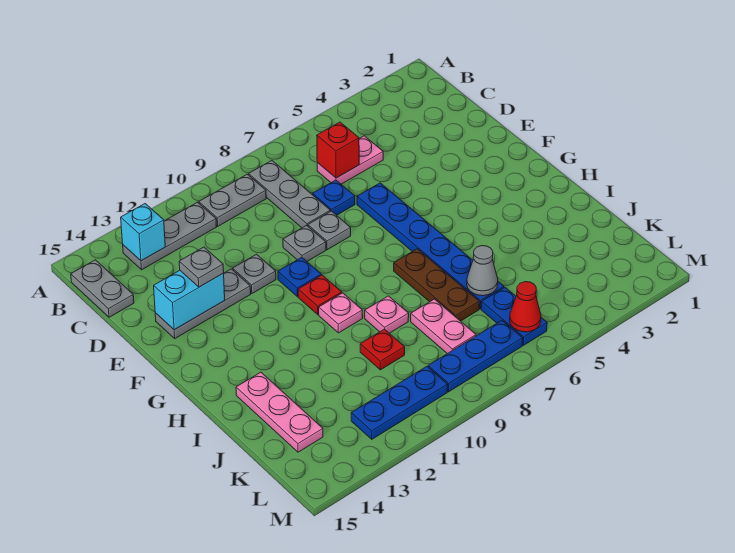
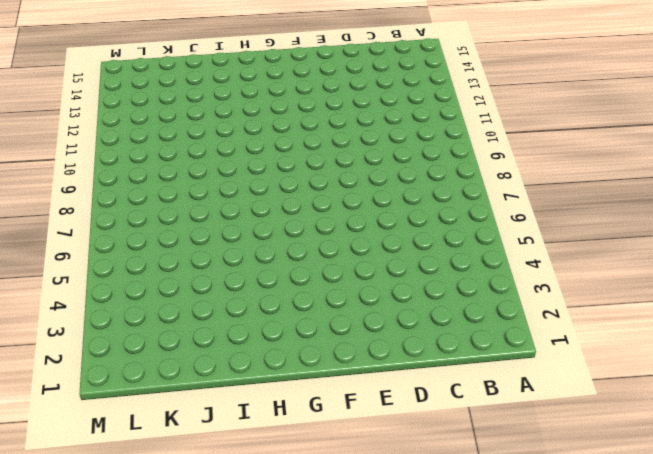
none -> grey 1x3 plate [249,161,330,228]
none -> grey 1x2 plate [199,174,266,226]
none -> grey 1x3 plate [123,202,216,270]

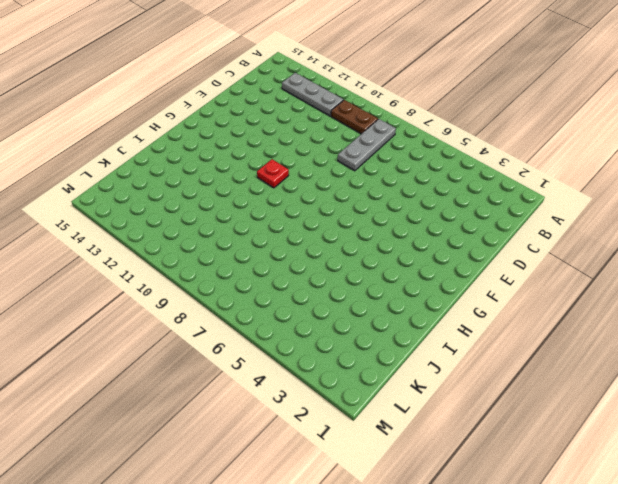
brown 1x2 plate [331,100,378,134] -> grey 1x2 plate [199,174,266,226]
none -> grey 1x2 plate [71,260,134,317]
none -> pink 1x2 plate [317,136,383,184]
none -> blue 1x1 plate [313,180,355,215]

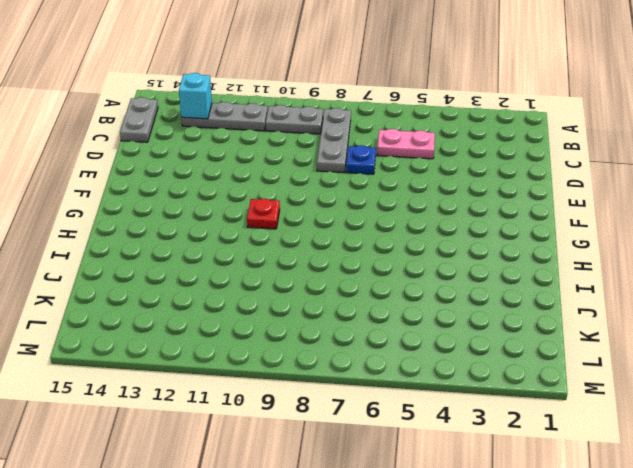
none -> blue 1x6 plate [357,183,504,309]
none -> grey 1x1 plate [308,211,351,250]
none -> grey 1x1 plate [283,225,326,261]

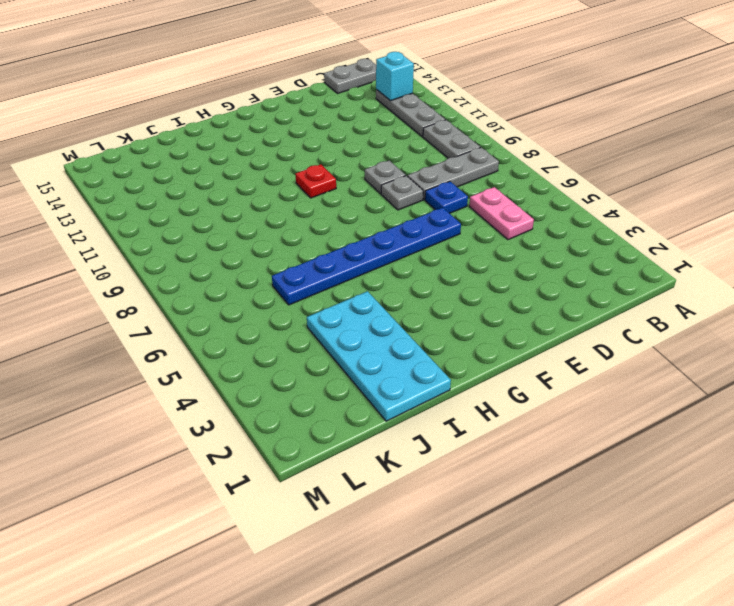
cyan 2x4 plate [307,291,451,421] -> none
none -> grey 1x1 plate [233,254,276,293]
none -> grey 1x3 plate [155,269,251,338]
none -> blue 1x1 plate [278,257,321,297]

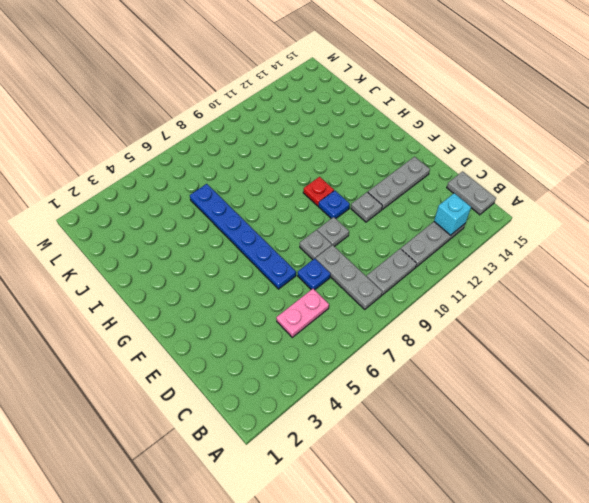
none -> brown 1x3 plate [394,249,479,321]
none -> pink 1x1 plate [319,293,363,333]
none -> pink 1x1 plate [365,296,409,333]

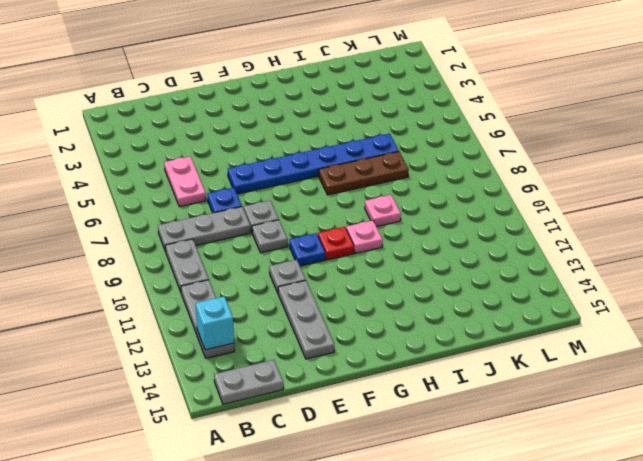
none -> pink 1x3 plate [236,372,323,452]
none -> pink 1x2 plate [411,299,476,354]
none -> red 1x1 plate [360,329,405,370]

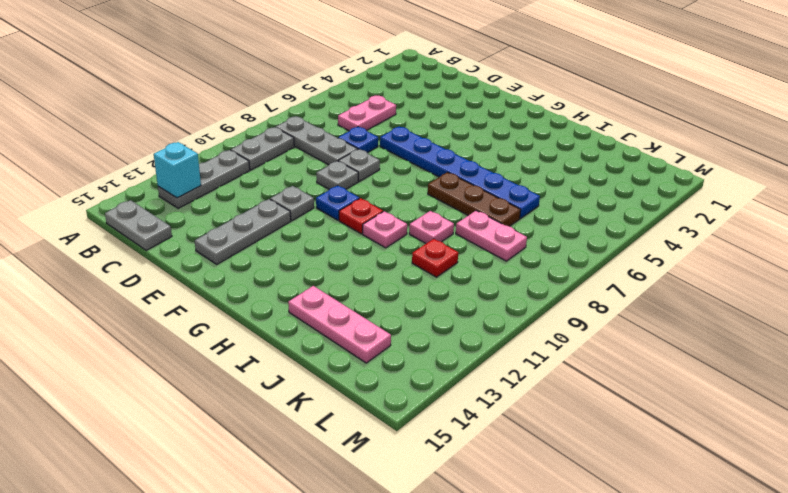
none -> blue 1x2 plate [481,287,547,345]
none -> blue 1x3 plate [428,320,523,392]
none -> blue 1x3 plate [351,366,448,439]

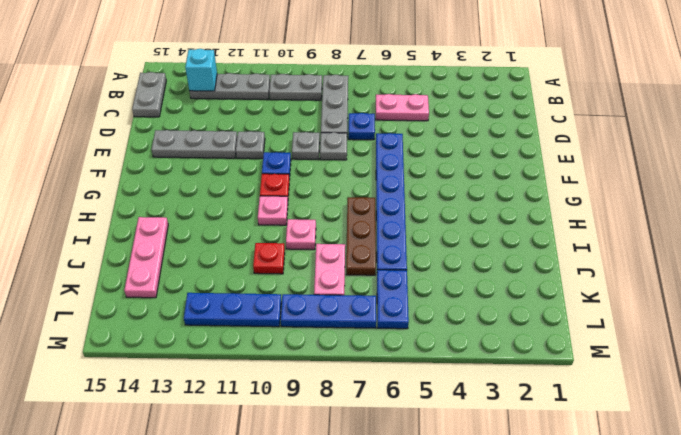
none -> red 1x1 brick [317,122,359,178]
none -> cyan 1x2 brick [154,270,225,330]
none -> grey 1x1 cone [467,246,498,296]

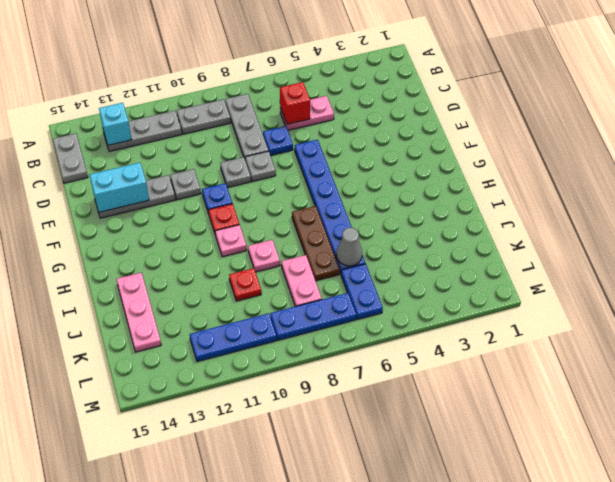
none -> red 1x1 cone [510,282,541,332]
none -> grey 1x1 plate [179,247,224,287]

